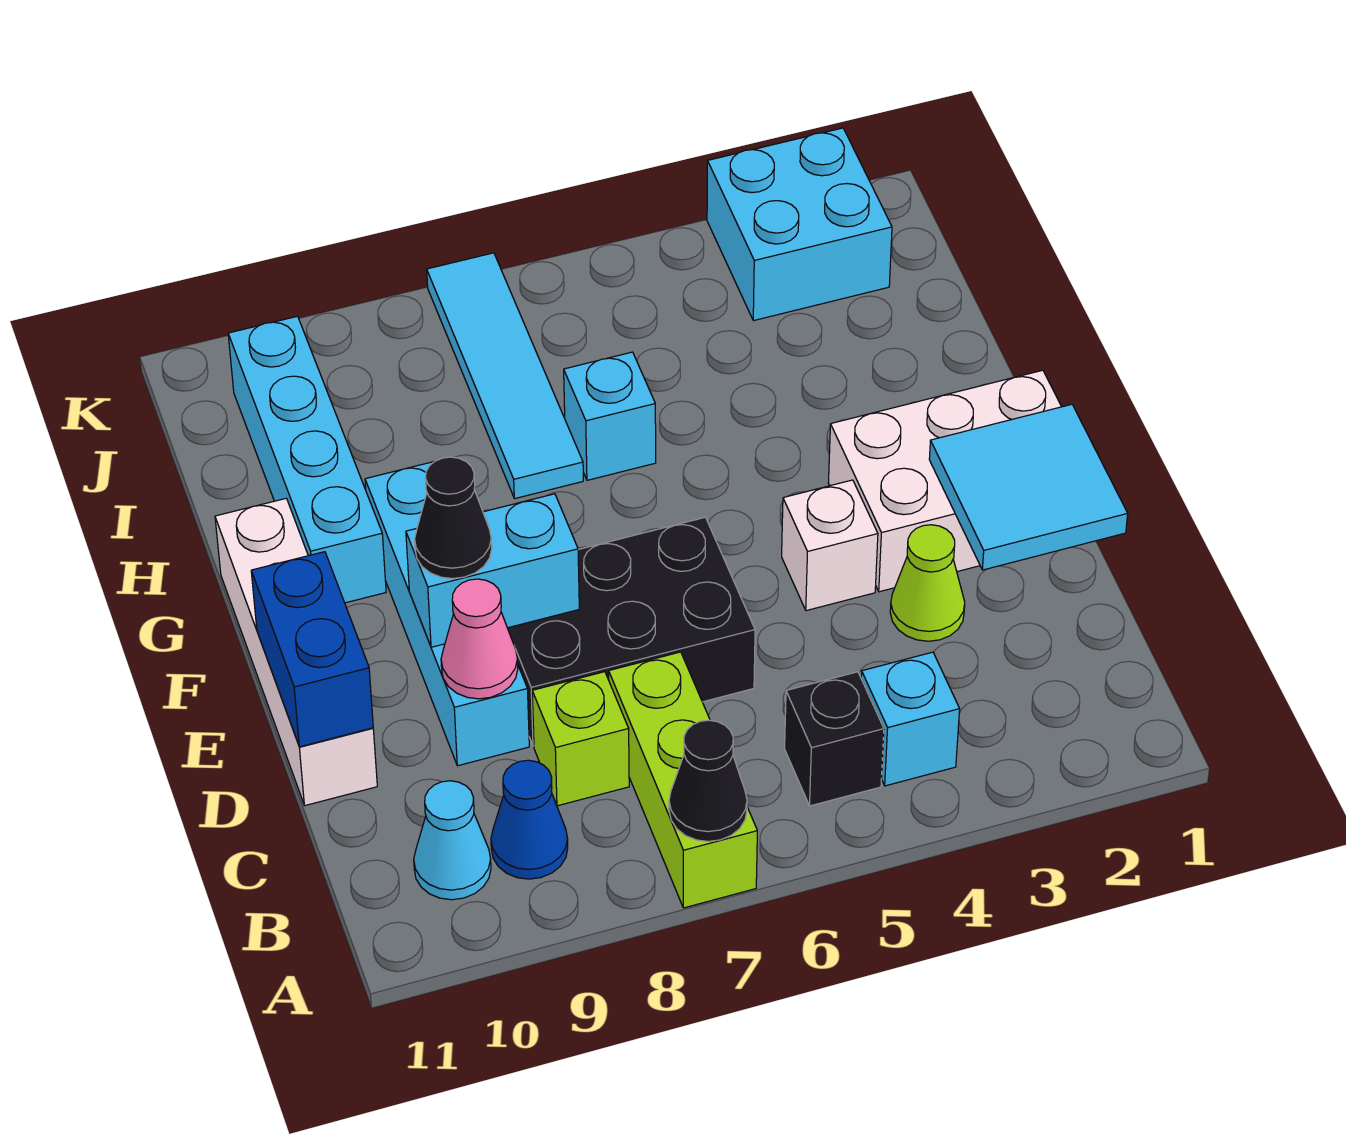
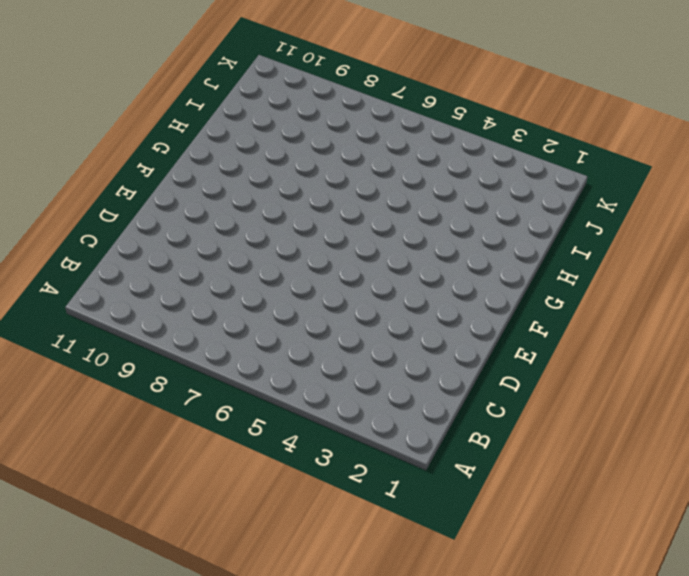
none -> lime 1x3 brick [609,652,757,908]
none -> cyan 1x1 brick [861,652,960,786]
none -> black 1x1 brick [785,672,884,806]

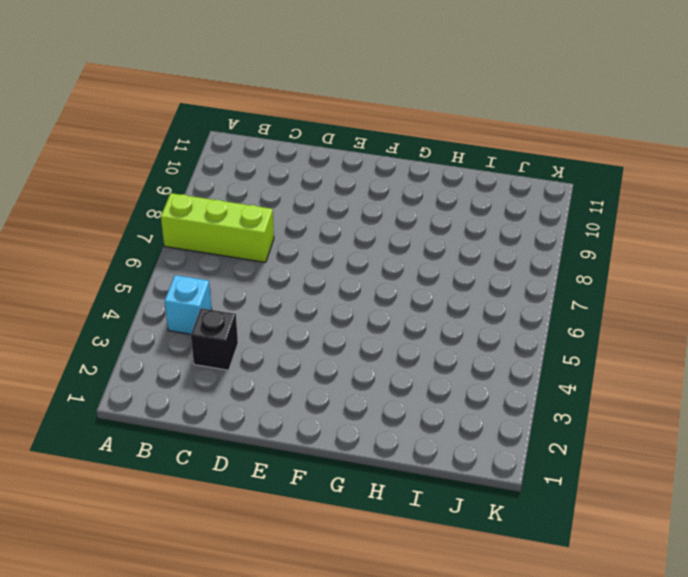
black 1x1 brick [191,308,238,370] -> black 1x1 brick moved to [785,672,884,806]
none -> blue 1x1 cone [491,760,568,879]
none -> cyan 1x1 cone [414,781,491,900]
none -> lime 1x1 brick [532,672,629,806]

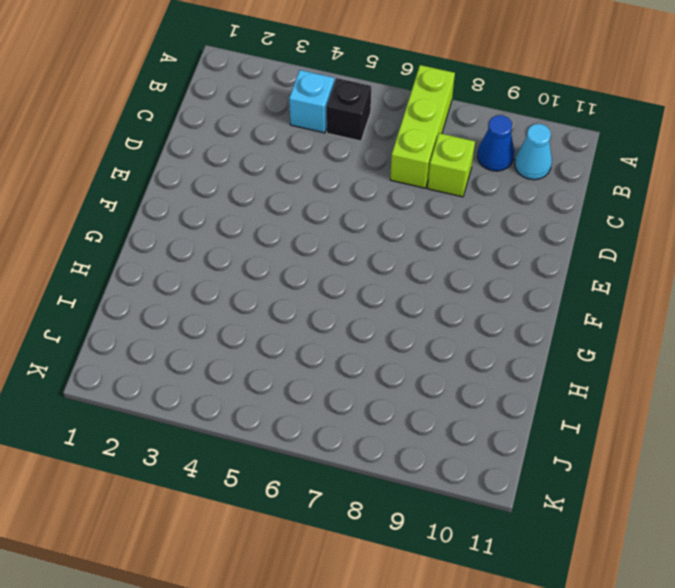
none -> lime 1x1 cone [890,525,965,641]
none -> black 2x3 brick [508,517,755,746]
none -> cyan 1x4 brick [365,462,529,766]

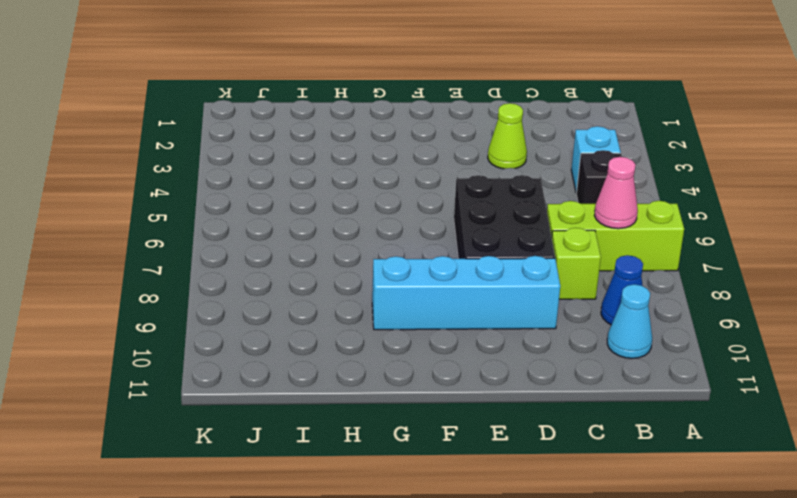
pink 1x1 cone [594,157,638,229] -> pink 1x1 cone moved to [441,579,518,699]
none -> white 1x4 brick [215,498,377,806]
none -> white 2x3 brick [829,370,1061,592]
none -> white 1x1 brick [782,480,878,611]

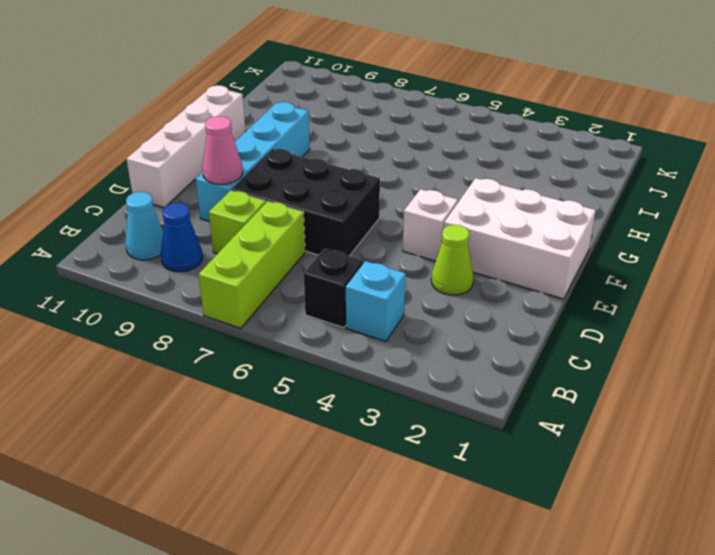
none -> cyan 1x4 brick [228,316,386,603]
none -> cyan 1x1 brick [564,352,656,480]
none -> cyan 1x4 tile [427,253,583,499]

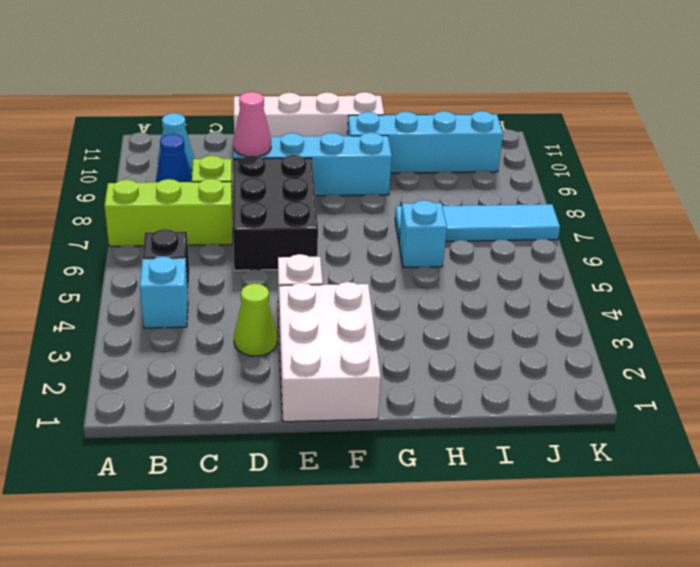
none -> cyan 2x2 brick [707,128,892,321]
none -> black 1x1 cone [669,720,747,841]
none -> cyan 2x2 tile [929,404,1128,570]

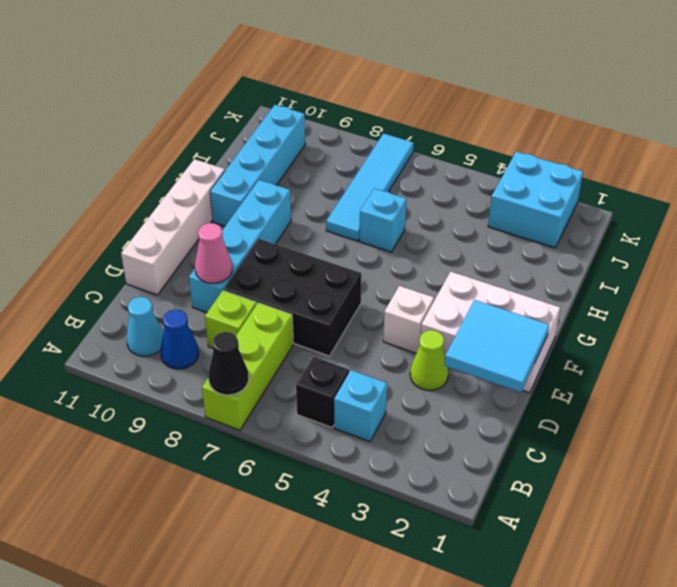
none -> blue 1x2 brick [251,552,373,747]
none -> cyan 1x2 brick [406,494,579,647]
none -> black 1x1 cone [415,457,492,579]

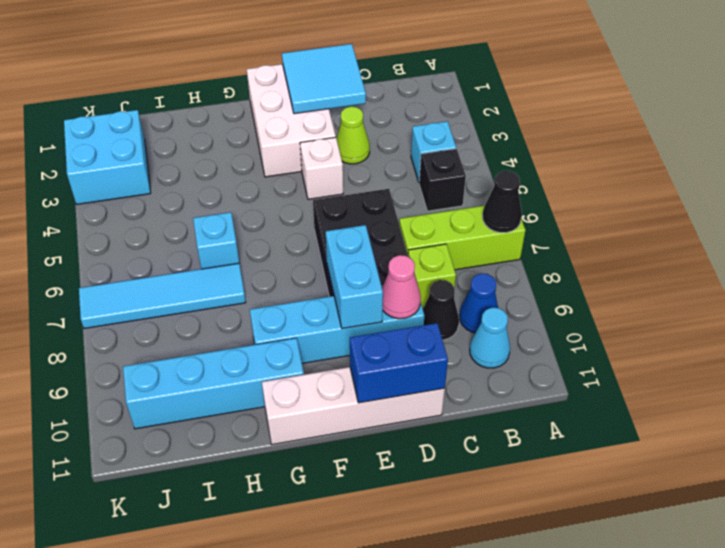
black 1x1 cone [423,280,459,340] -> black 1x1 cone moved to [415,457,492,579]

